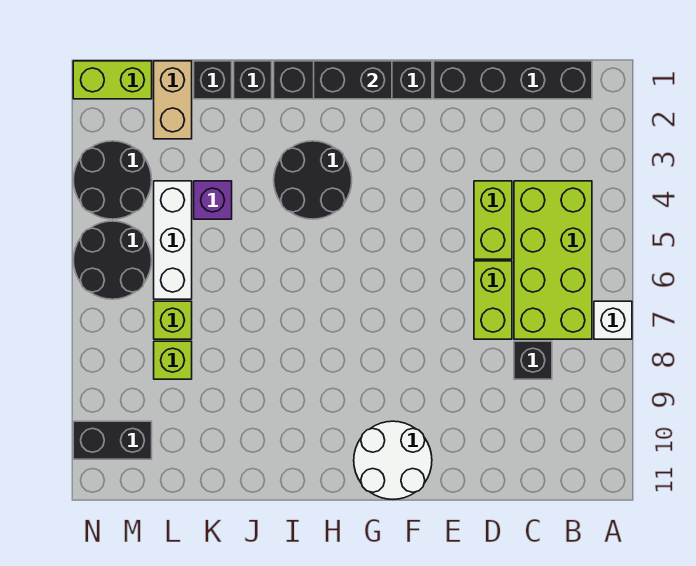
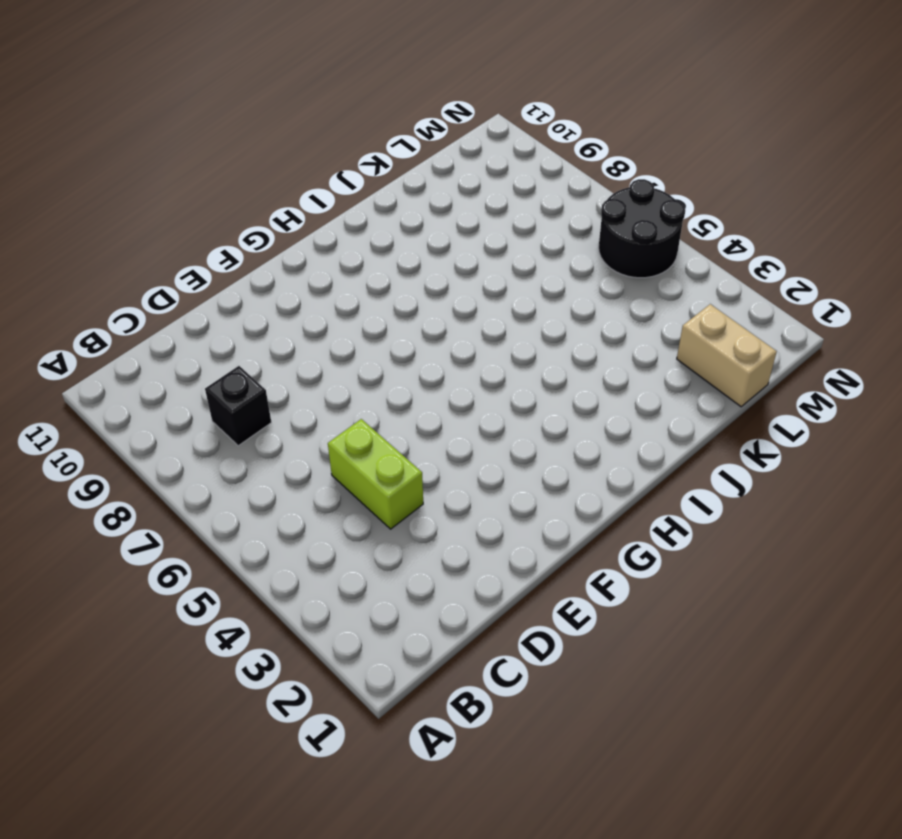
none -> white 1x1 brick [594,301,632,339]
none -> black 1x4 brick [434,61,592,99]
none -> lime 2x4 brick [514,181,592,339]

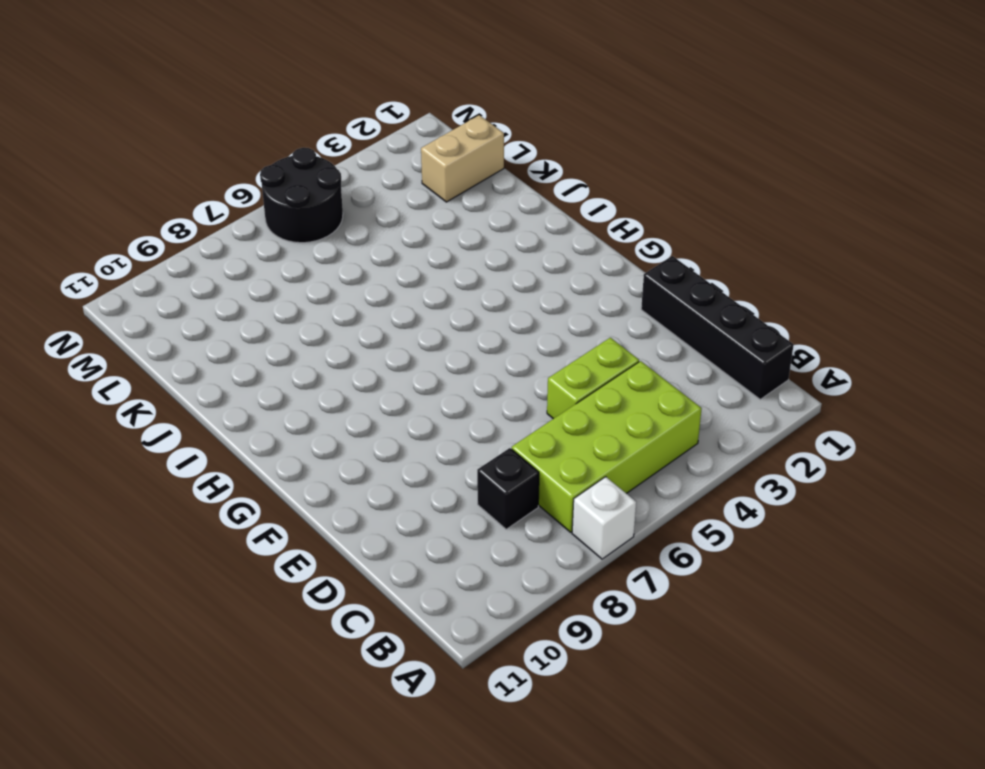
none -> lime 1x2 brick [474,261,512,339]
none -> black 1x4 brick [274,61,432,99]
none -> white 2x2 round brick [354,421,432,499]

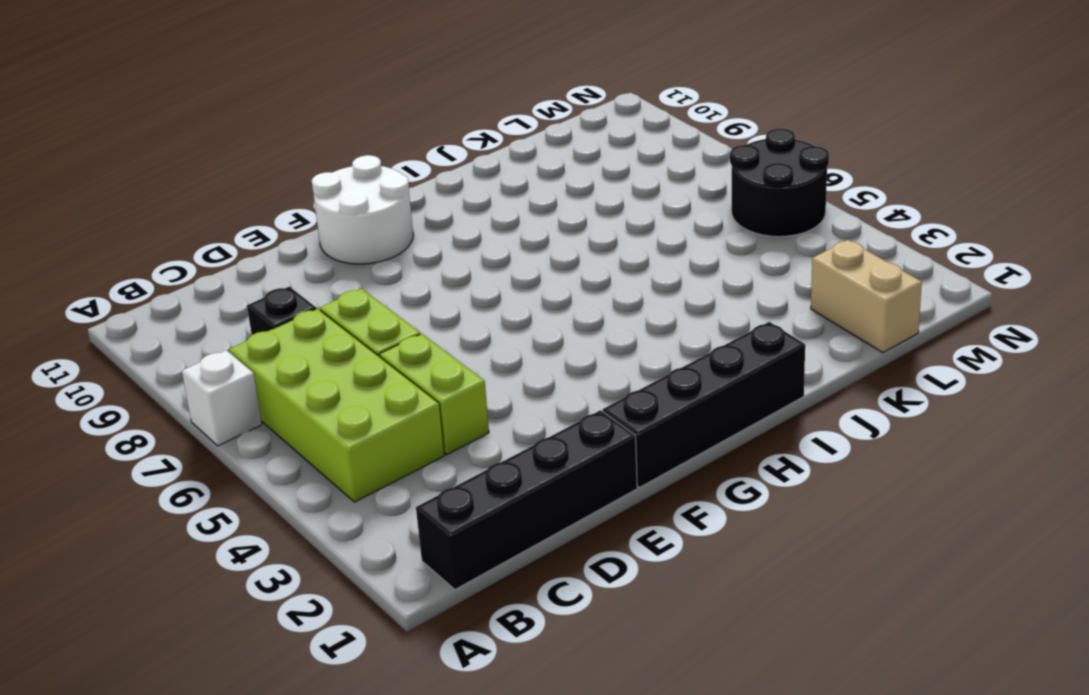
none -> black 2x2 round brick [274,141,352,219]
none -> black 1x1 brick [234,61,272,99]
none -> black 1x1 brick [194,61,232,99]

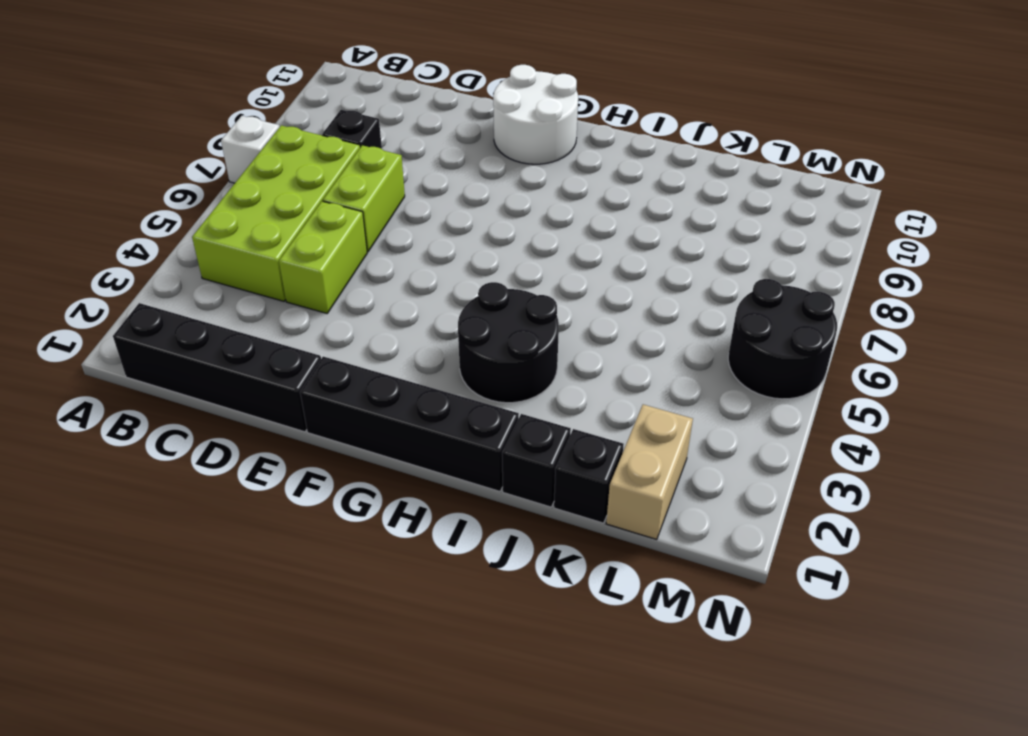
none -> purple 1x1 brick [194,181,232,219]
none -> white 1x3 brick [154,181,192,299]
none -> lime 1x1 brick [154,301,192,339]

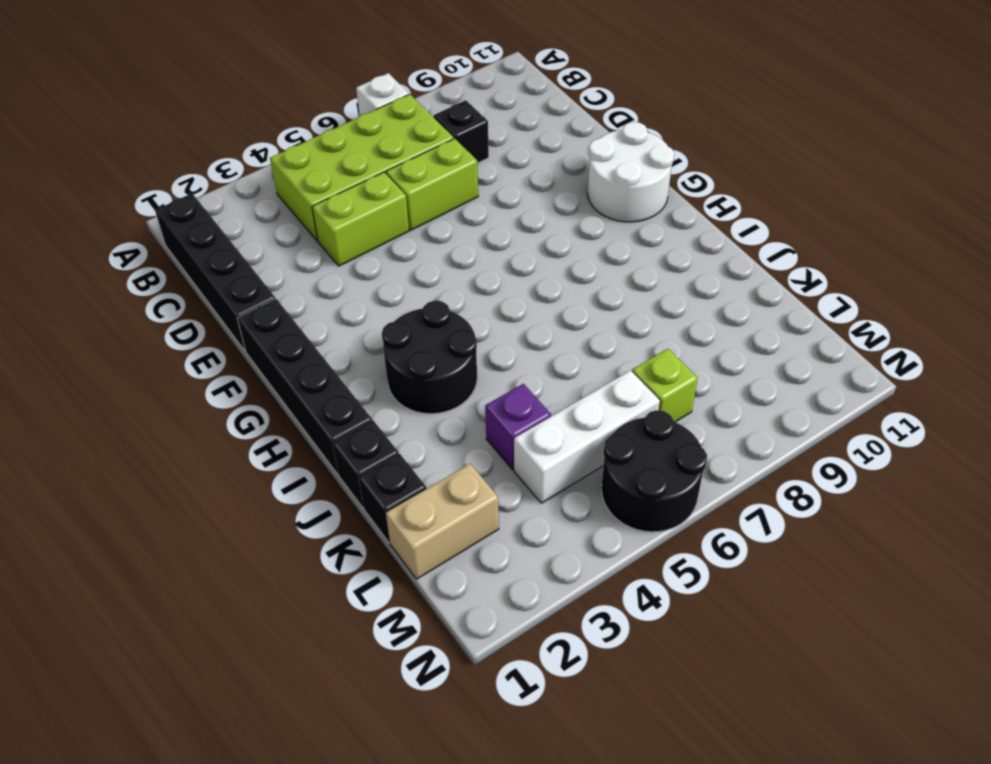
none -> lime 1x1 brick [154,341,192,379]
none -> lime 1x2 brick [73,61,152,99]
none -> black 2x2 round brick [73,141,152,219]

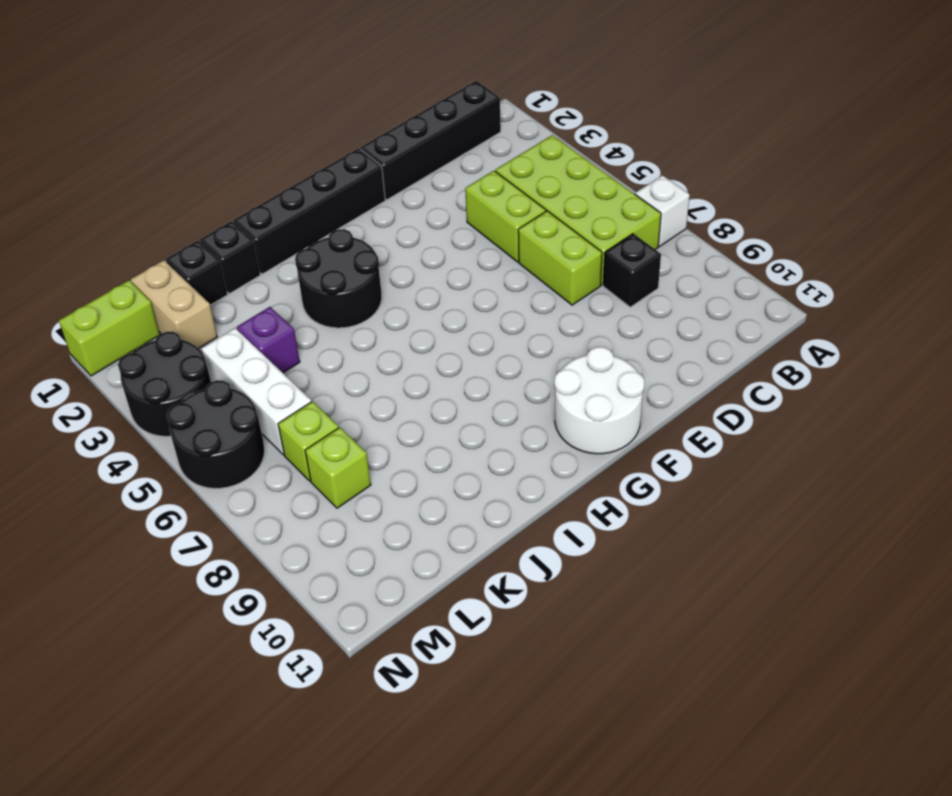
none -> black 1x2 brick [73,421,152,459]
none -> black 1x2 brick [314,61,392,99]

